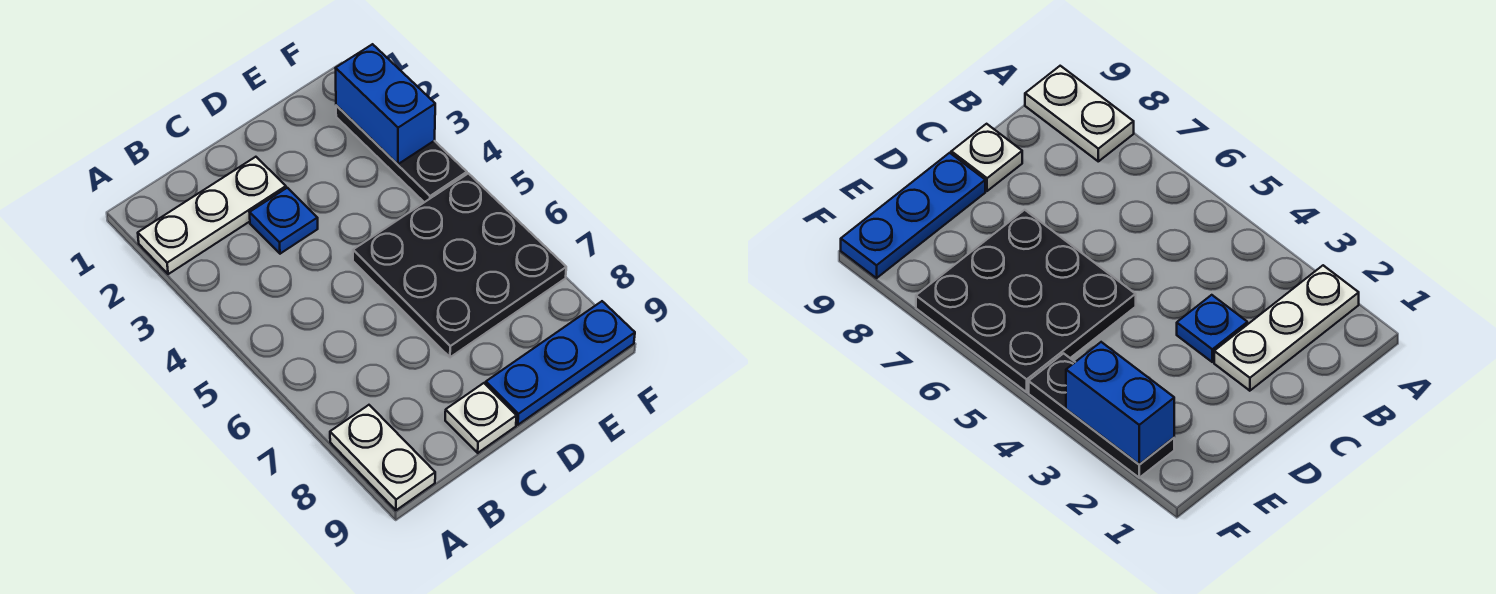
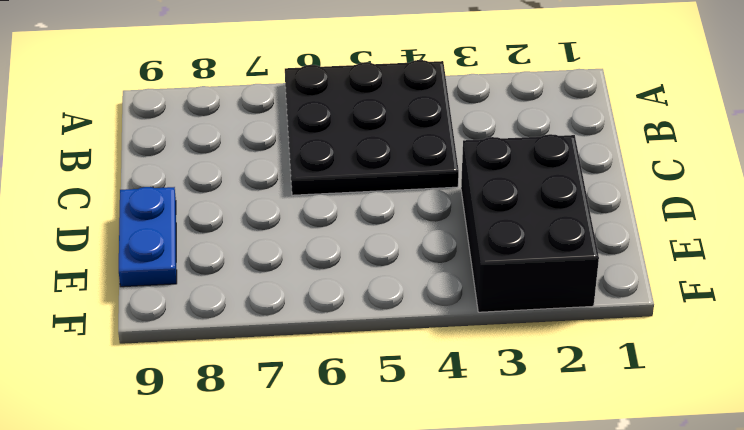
black 3x3 plate [285,60,459,195] -> black 3x3 plate moved to [353,173,566,357]
black 2x3 brick [461,134,599,312] -> black 1x3 plate [336,105,467,202]
blue 1x2 plate [119,187,177,287] -> blue 1x3 plate [486,301,635,425]
none -> white 1x3 plate [138,157,286,274]
none -> white 1x2 plate [330,405,435,510]

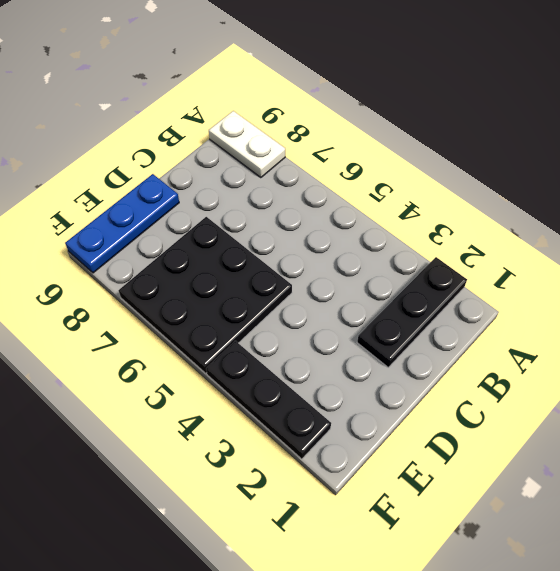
black 1x3 plate [357,257,467,367] -> white 1x3 plate [138,157,286,274]
none -> blue 1x1 plate [250,188,318,254]
none -> white 1x1 plate [445,383,517,453]

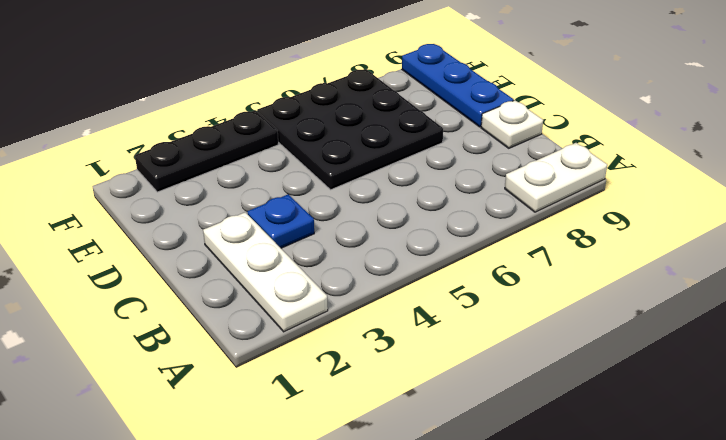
none -> blue 1x2 brick [336,44,435,164]

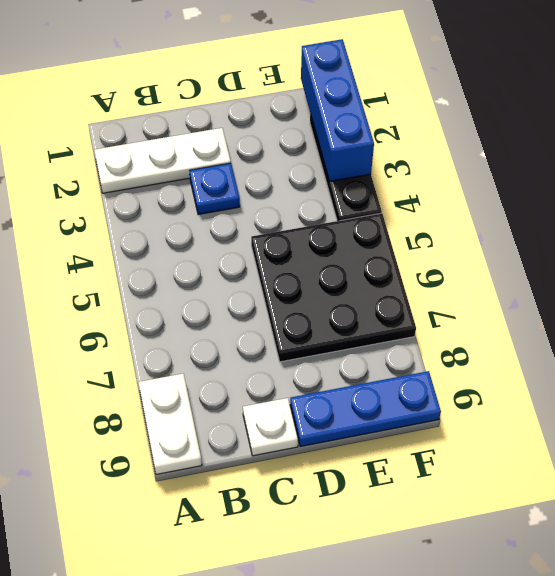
blue 1x3 brick [301,39,374,181] -> blue 1x2 brick [336,44,435,164]

